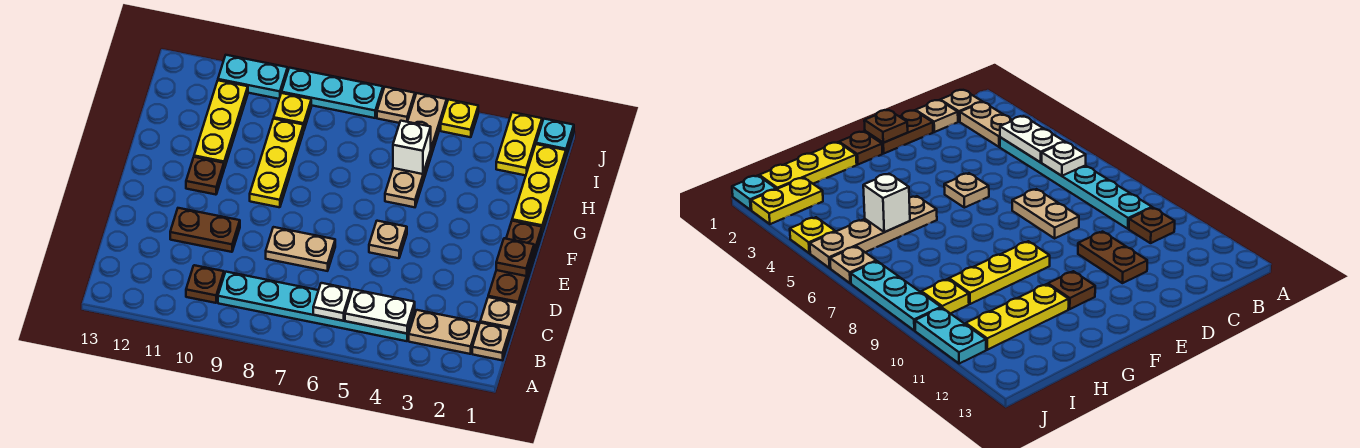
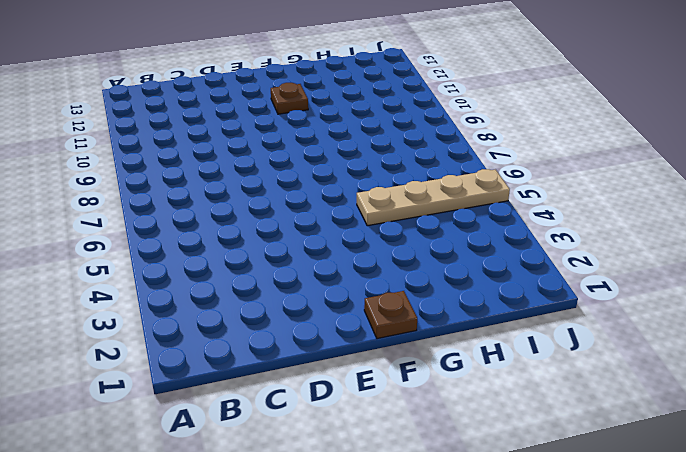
none -> tan 1x1 plate [472,323,510,360]
none -> tan 1x2 plate [409,310,478,354]
none -> cyan 1x6 plate [218,272,415,341]

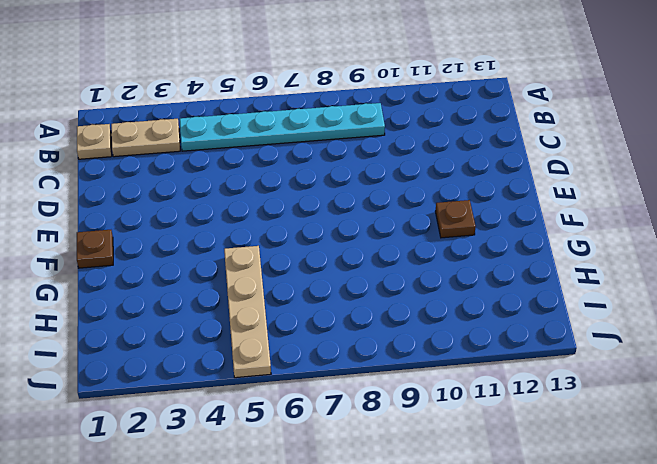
none -> brown 1x1 plate [186,265,224,303]
none -> tan 1x1 plate [480,297,518,335]
none -> brown 1x2 plate [488,254,534,309]

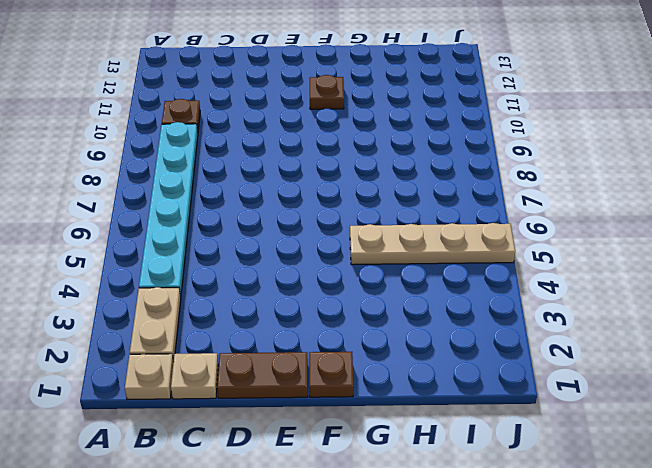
none -> tan 1x2 plate [266,227,335,271]
none -> brown 1x2 plate [170,208,240,252]
none -> tan 1x1 plate [369,221,407,258]

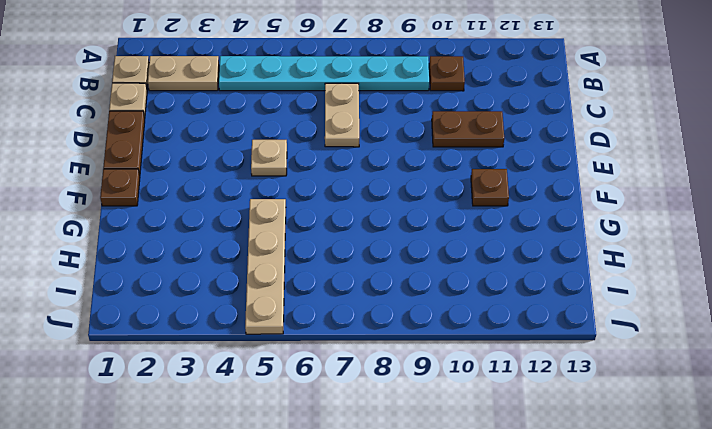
tan 1x2 plate [325,83,359,147] -> tan 1x2 plate turned to [266,227,335,271]
none -> yellow 1x3 plate [250,119,303,207]
none -> yellow 1x3 plate [512,144,566,232]
none -> yellow 1x3 plate [194,80,248,168]

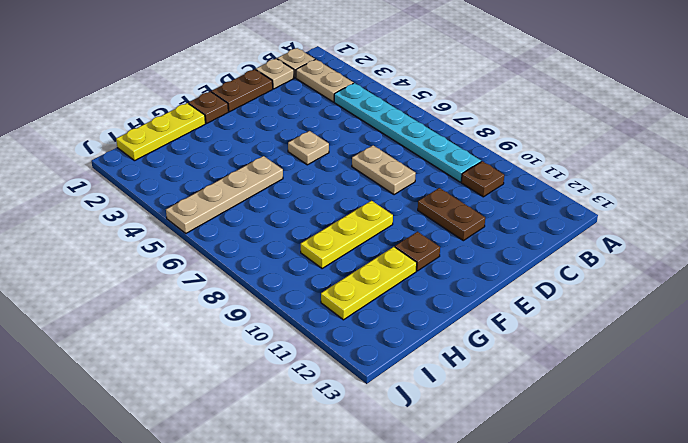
none -> yellow 1x2 plate [496,112,542,175]
none -> yellow 1x1 plate [274,93,311,131]
none -> cyan 1x1 plate [536,119,574,156]

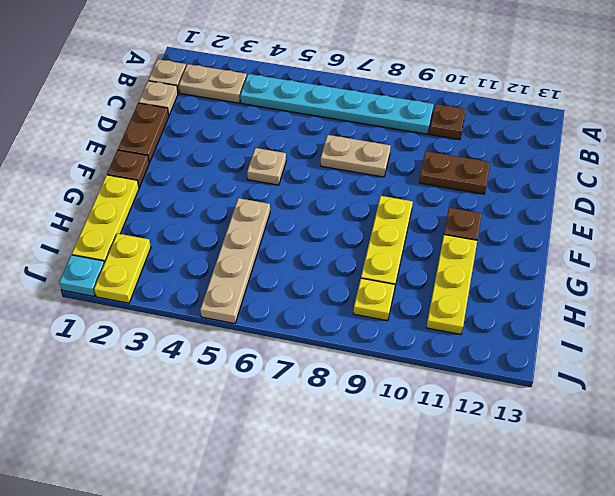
none -> yellow 1x1 plate [441,99,478,137]
none -> tan 1x1 plate [377,87,415,123]
none -> cyan 1x3 plate [282,68,383,118]

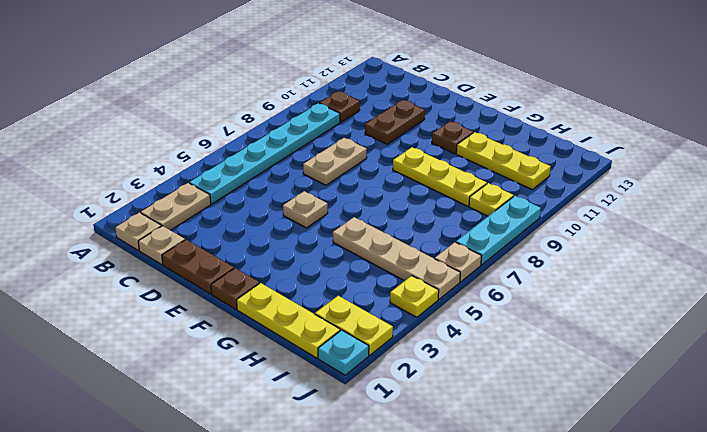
none -> cyan 1x2 plate [218,55,288,99]
none -> white 1x2 plate [345,289,415,333]
none -> white 1x1 plate [313,283,351,321]

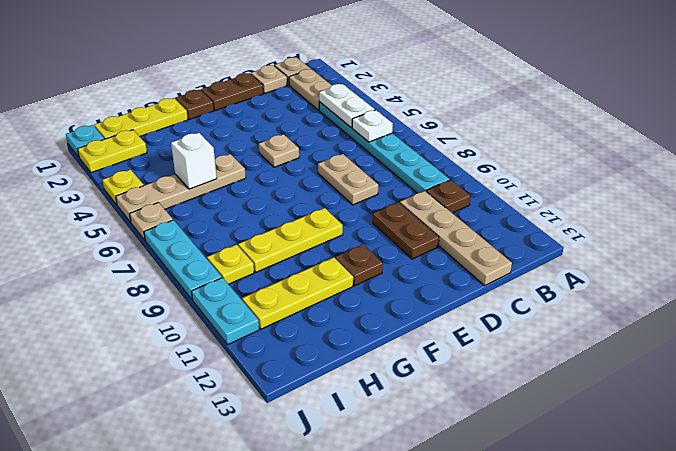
tan 1x4 plate [400,191,512,285] -> none
none -> brown 1x1 plate [496,238,534,276]

